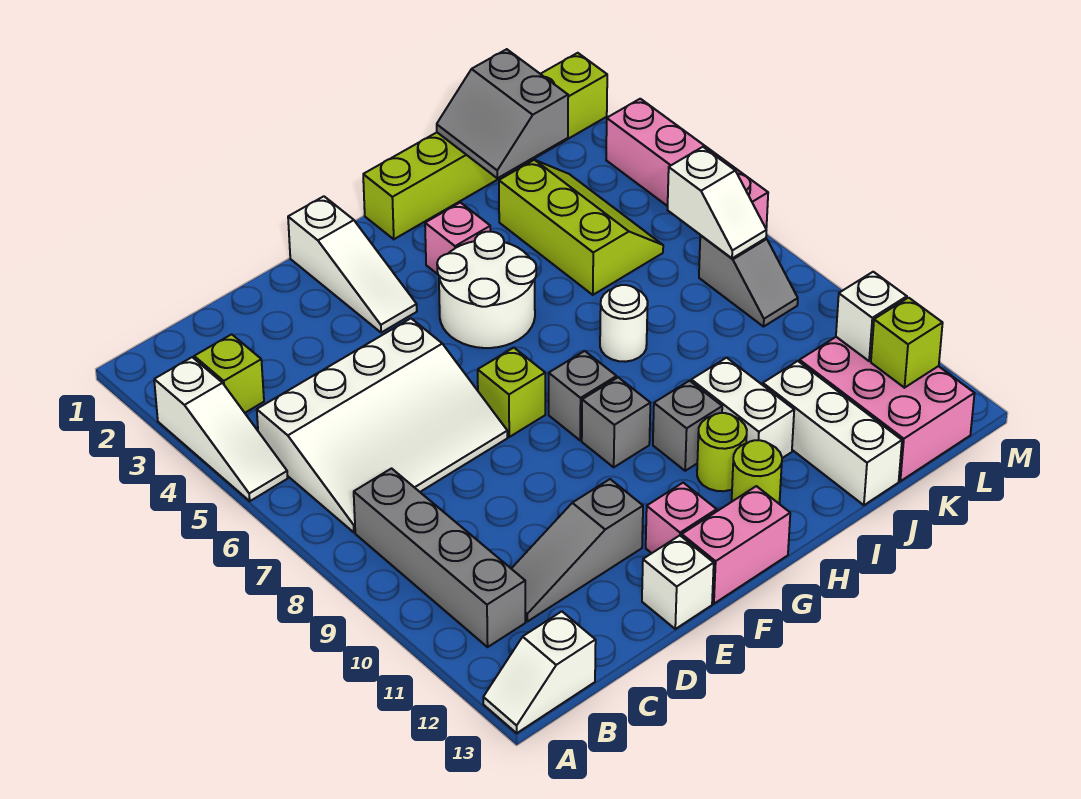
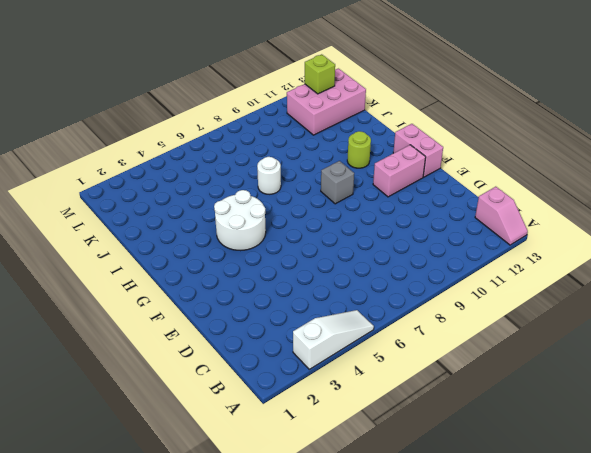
pink 1x2 slope [475,187,528,245] -> white 1x2 slope [483,611,596,733]
pink 1x2 brick [373,145,426,197] -> pink 1x1 brick [646,483,717,553]
none -> lime 1x1 brick [194,334,264,413]
none -> white 3x4 slope [257,319,507,532]
none -> grey 1x4 brick [354,469,525,647]
none -> grey 1x3 slope [511,479,643,622]

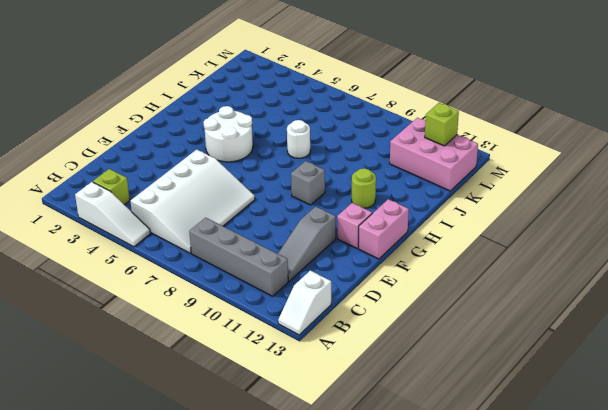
none -> white 1x1 brick [642,536,714,629]
none -> white 1x3 slope [288,196,417,333]
none -> lime 1x1 brick [478,348,545,437]
none -> grey 1x1 brick [549,351,617,440]

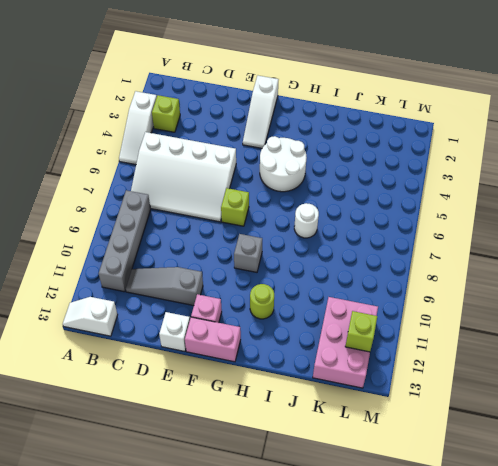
none -> grey 1x1 brick [549,351,617,440]
none -> lime 1x6 brick [363,53,607,239]
none -> pink 1x1 brick [425,202,490,274]
none -> grey 1x1 brick [653,381,722,471]

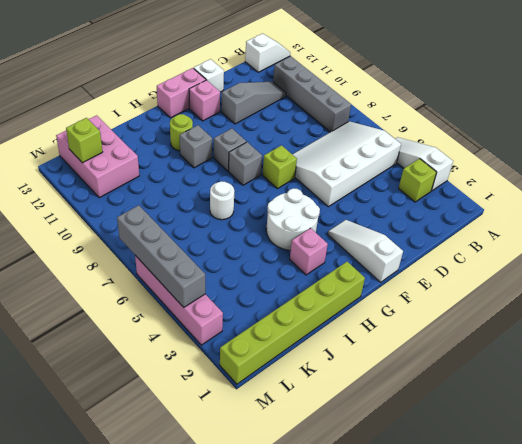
grey 1x4 brick [117,205,205,307] -> none
none -> lime 1x1 round brick [732,440,782,504]
none -> white 1x2 brick [691,358,794,458]
none -> lime 2x3 slope [499,160,663,295]
none -> white 1x3 brick [763,361,902,505]

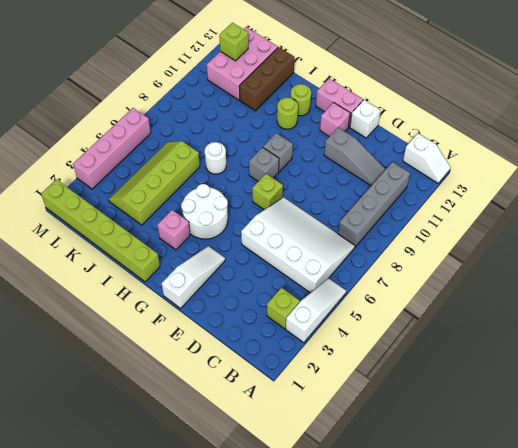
lime 2x4 slope [109,141,200,225] -> lime 2x3 slope [499,160,663,295]
brown 1x3 brick [239,47,294,111] -> white 1x3 brick [763,361,902,505]
none -> grey 1x1 brick [653,381,722,471]
none -> white 1x2 brick [691,358,794,458]
none -> grey 1x2 slope [699,236,798,327]
none -> grey 2x2 slope [437,49,568,178]

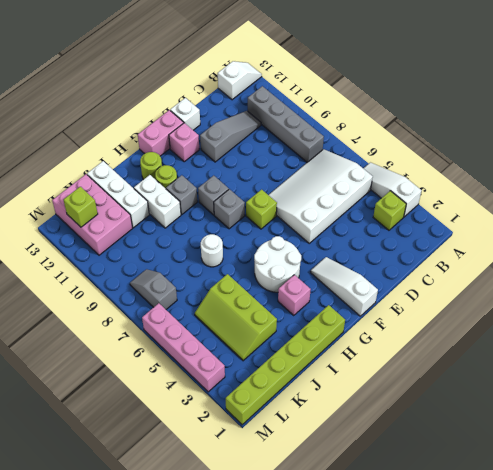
none -> grey 2x2 slope [437,49,568,178]
none -> white 1x2 slope [668,147,766,258]
none -> white 1x1 brick [836,272,907,361]

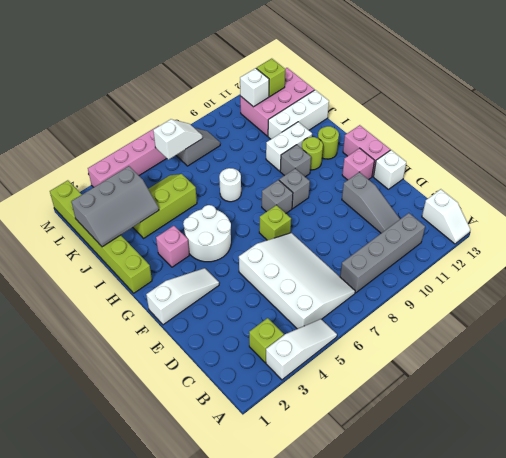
grey 2x3 slope [71,166,159,247] -> grey 2x2 slope [437,49,568,178]

